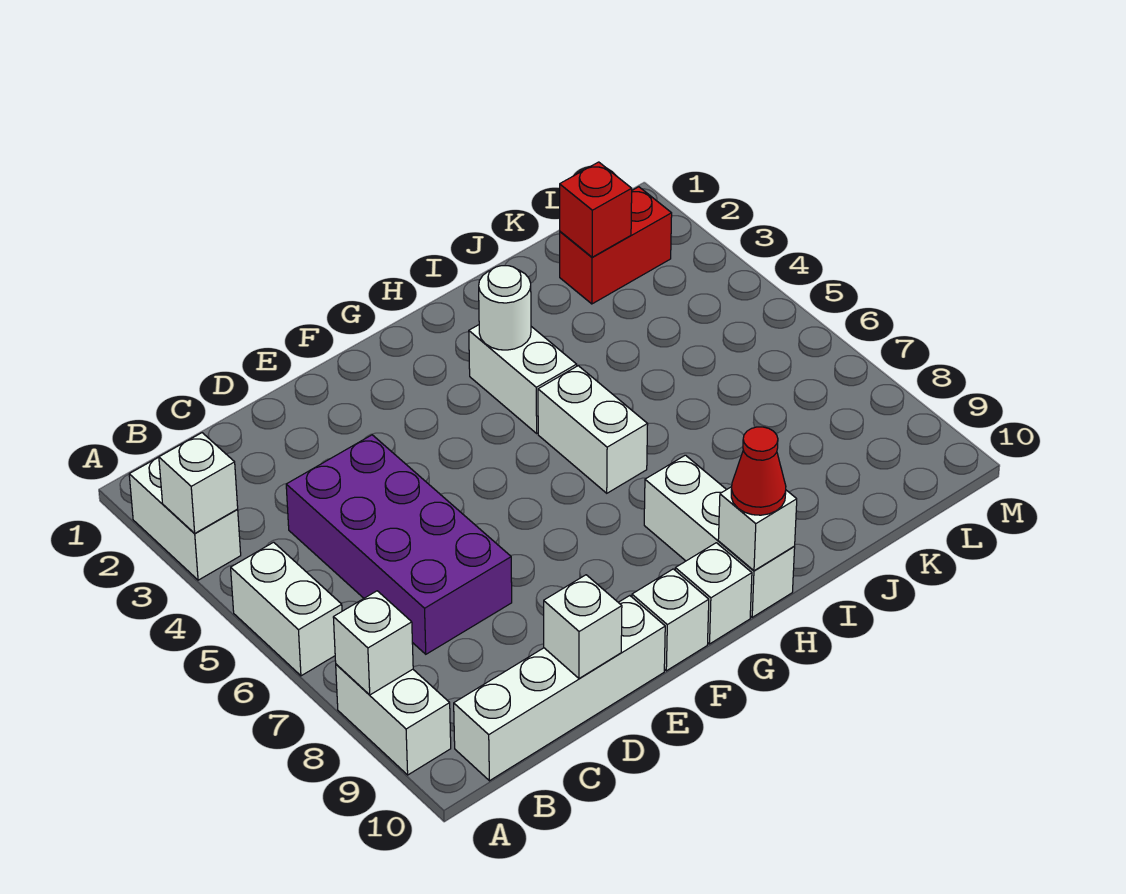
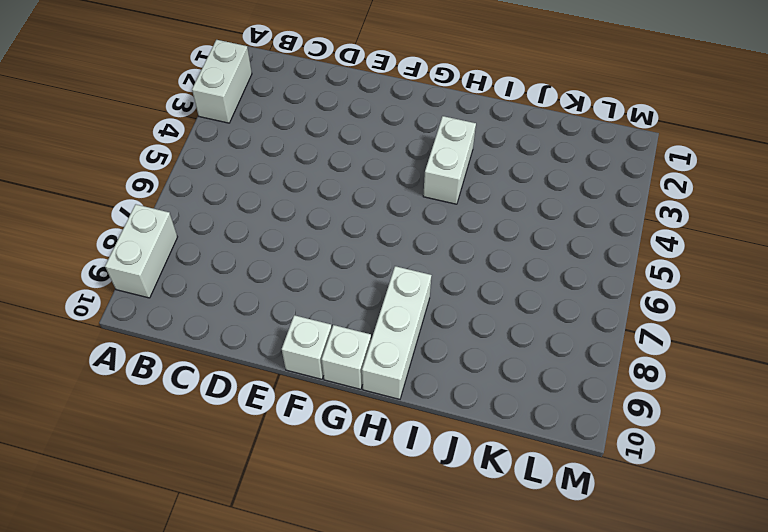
none -> white 1x2 brick [231,542,342,676]
none -> white 1x4 brick [454,596,665,781]
none -> purple 2x4 brick [286,435,512,654]

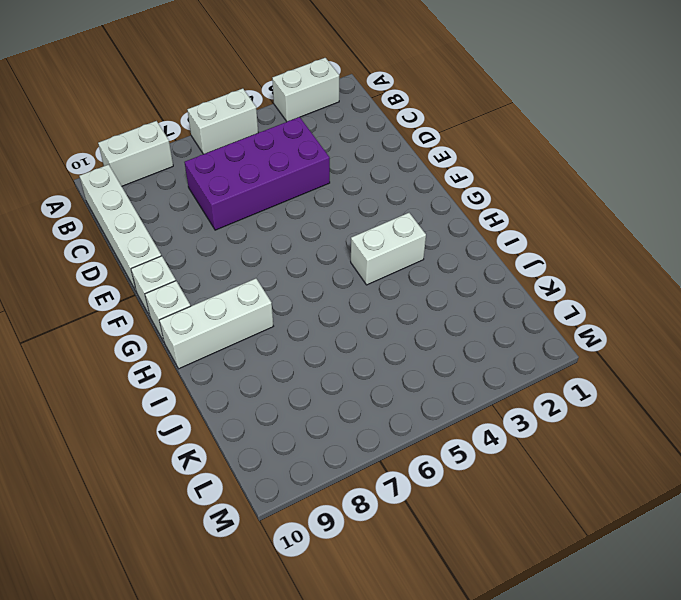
none -> white 1x2 brick [538,366,648,493]
none -> red 1x2 brick [560,187,672,304]
none -> white 1x1 brick [159,433,238,533]

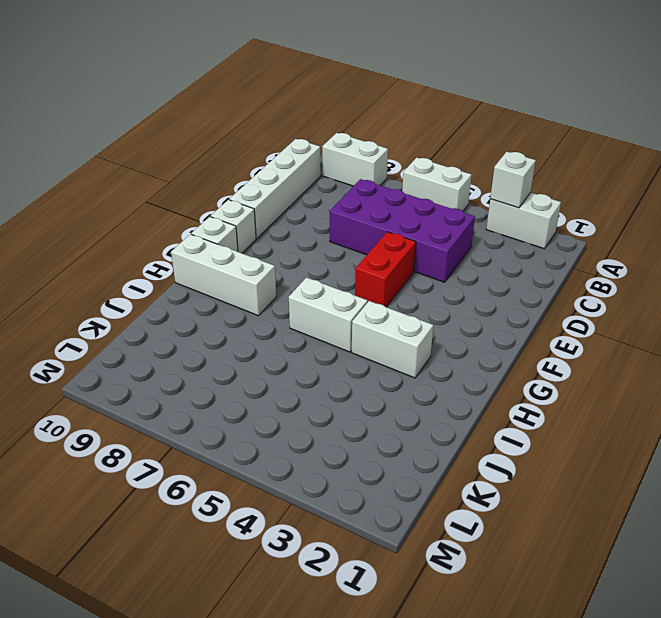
red 1x2 brick [355,232,416,307] -> red 1x2 brick moved to [560,187,672,304]
none -> white 1x1 brick [333,591,413,695]
none -> white 1x1 brick [544,575,622,678]
none -> white 1x1 round brick [479,266,531,350]

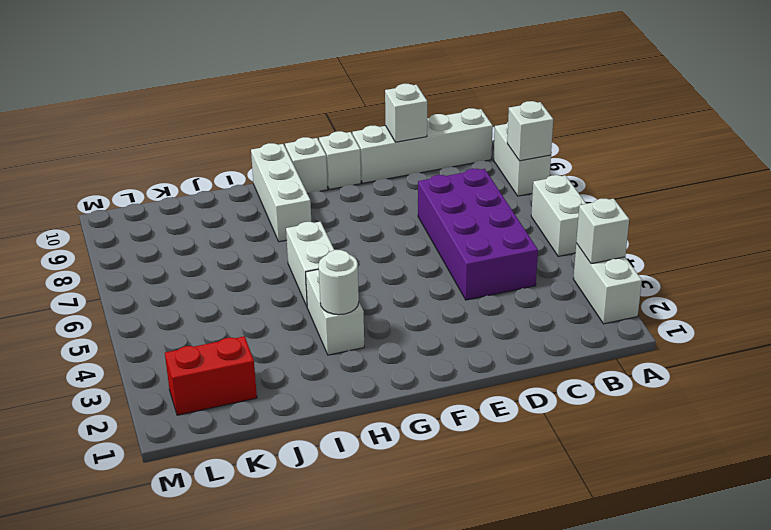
none -> white 1x1 brick [718,487,797,571]
none -> red 1x1 brick [560,162,632,257]
none -> red 1x1 cone [731,427,786,515]

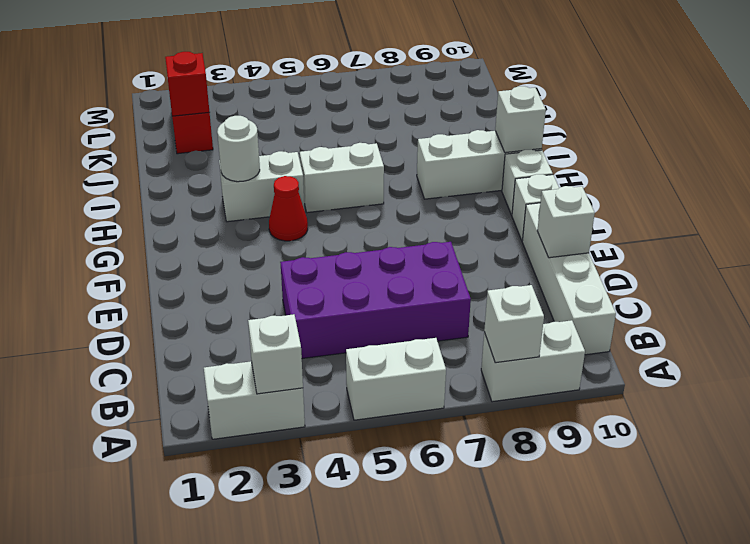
red 1x1 cone [269,176,308,241] -> red 1x1 cone moved to [731,427,786,515]

